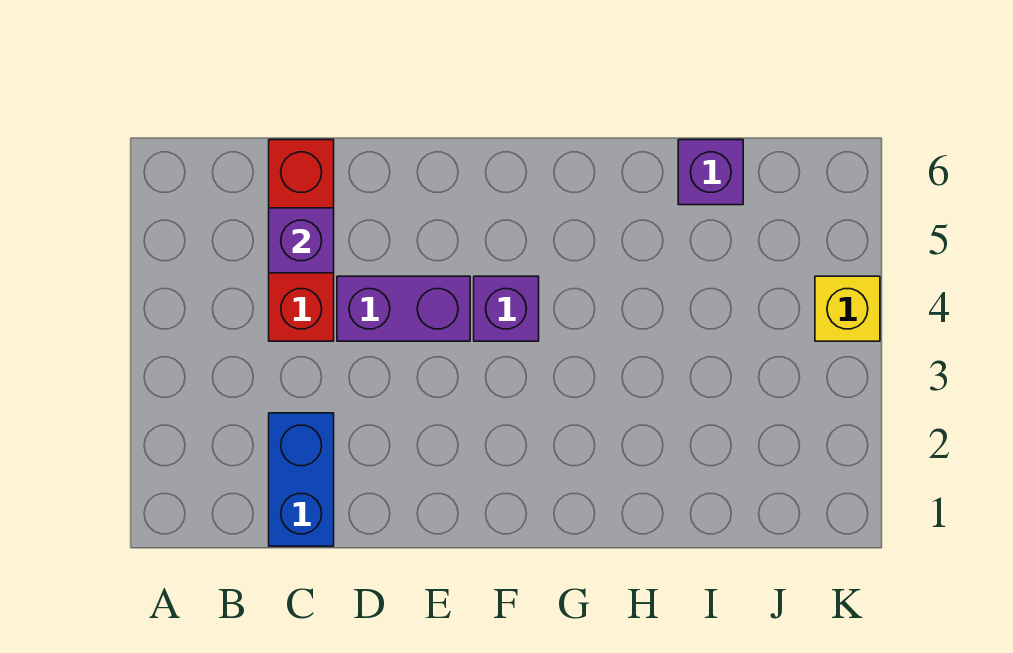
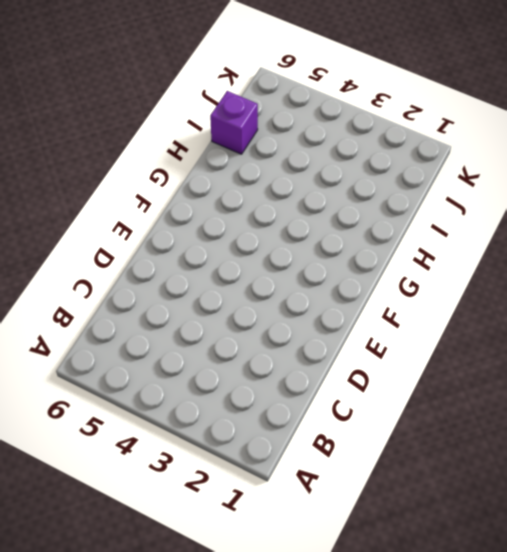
none -> blue 1x2 brick [269,413,334,546]
none -> red 1x3 brick [269,140,334,341]

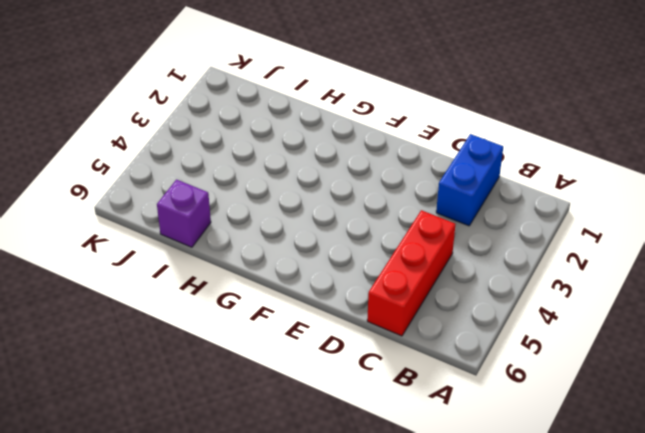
none -> purple 1x2 brick [337,276,470,341]
none -> purple 1x1 brick [474,276,539,341]

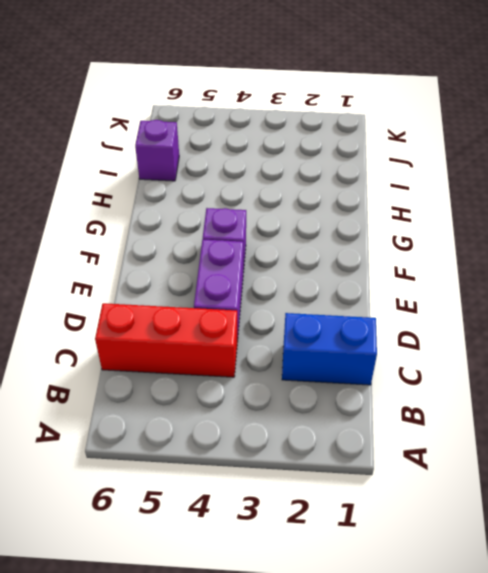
none -> yellow 1x1 brick [815,276,880,341]
none -> purple 1x1 brick [269,208,334,273]

